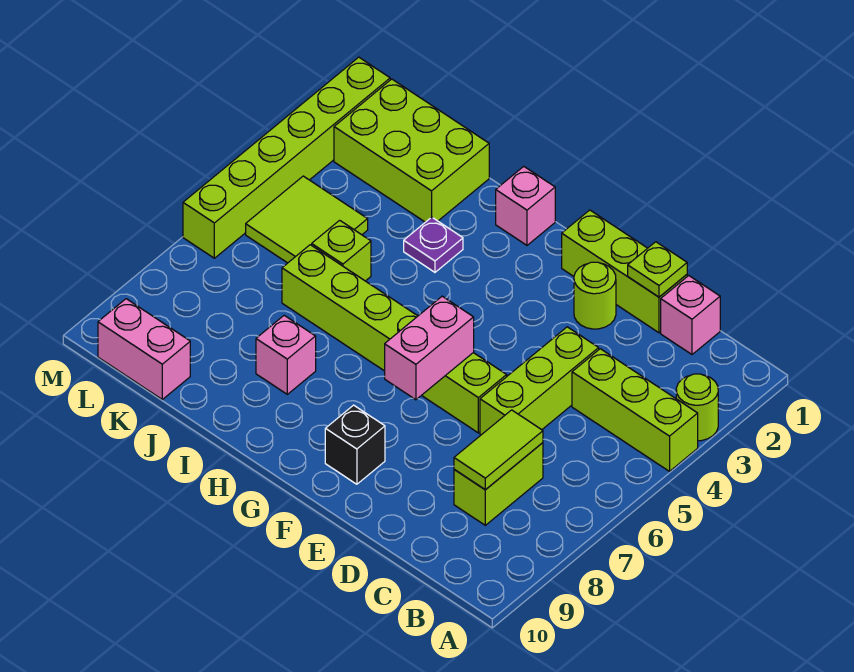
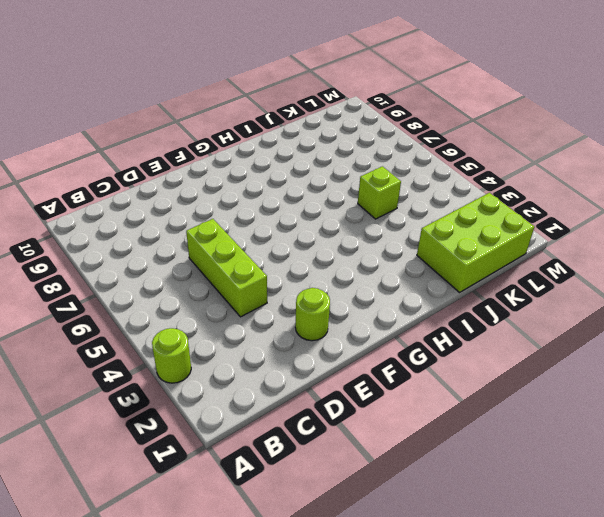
none -> lime 1x3 brick [572,349,698,471]
none -> pink 1x1 brick [661,276,720,354]
none -> lime 1x2 brick [454,443,543,525]

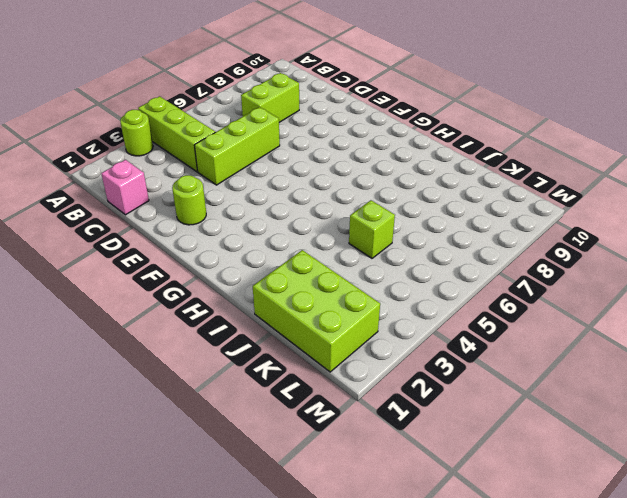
none -> lime 1x3 brick [562,210,687,333]
none -> lime 1x6 brick [282,245,507,433]
none -> black 1x1 brick [325,405,385,484]

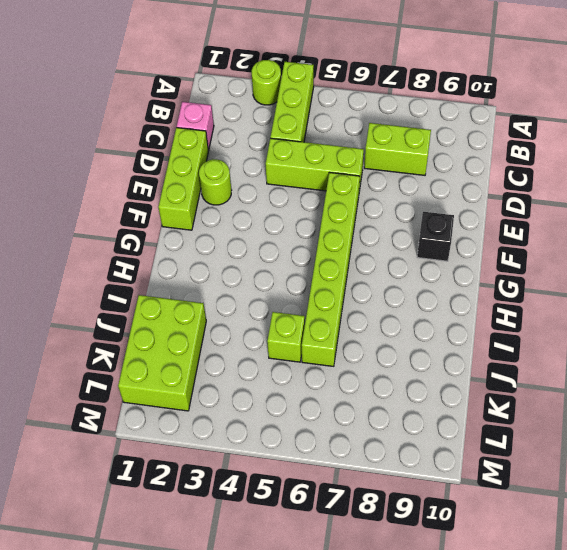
none -> pink 1x1 brick [496,166,555,245]
none -> purple 1x1 plate [404,217,463,272]
none -> pink 1x1 brick [256,315,316,394]

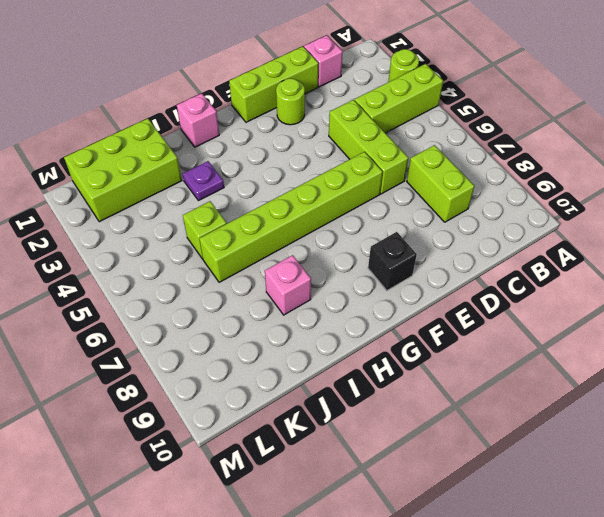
none -> lime 2x2 tile [246,176,368,263]
none -> pink 1x2 brick [98,299,190,399]
none -> lime 1x6 brick [183,57,390,258]

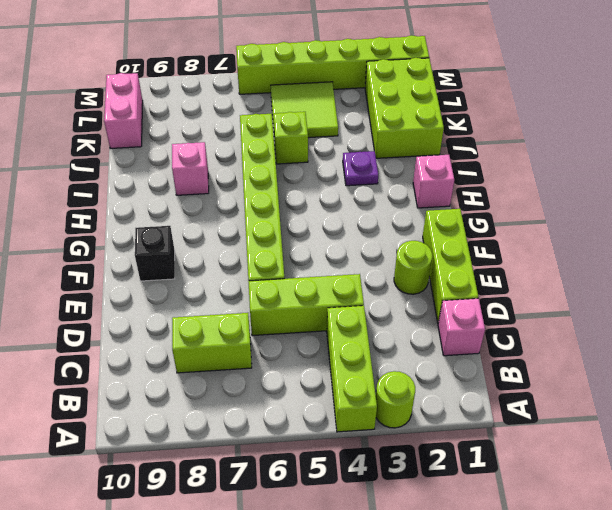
none -> lime 1x2 tile [454,410,543,489]
none -> lime 1x1 plate [628,242,687,297]
none -> pink 1x2 brick [385,296,474,400]

